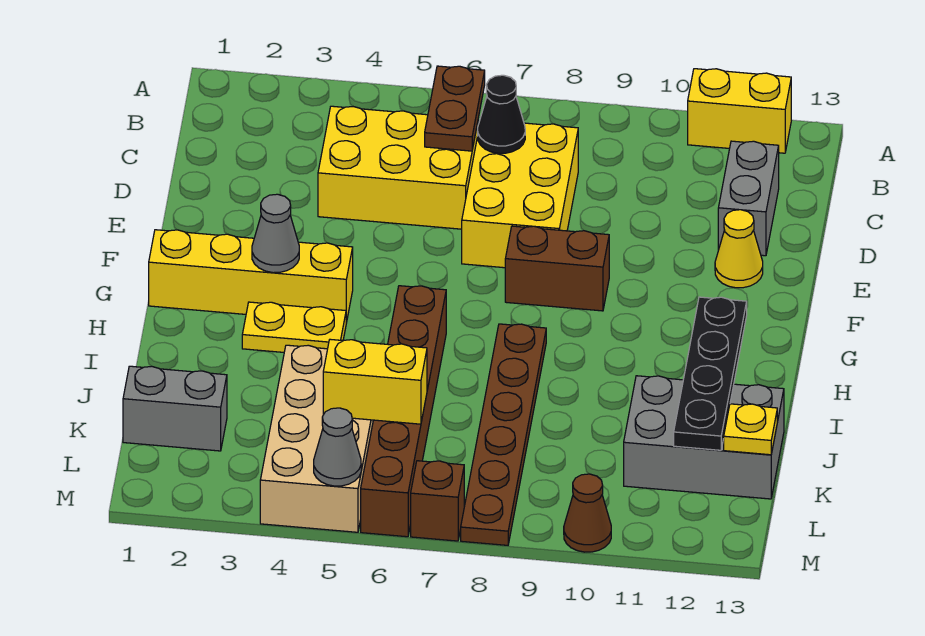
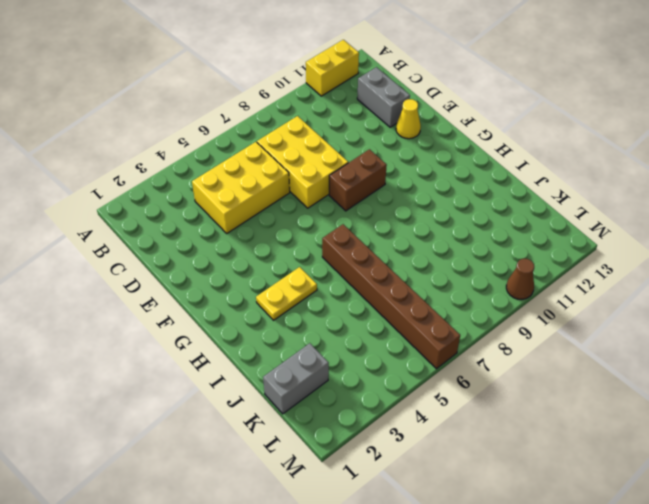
none -> yellow 1x4 brick [149,230,353,323]
none -> brown 1x6 plate [461,324,546,545]
none -> tan 2x4 brick [260,345,373,532]

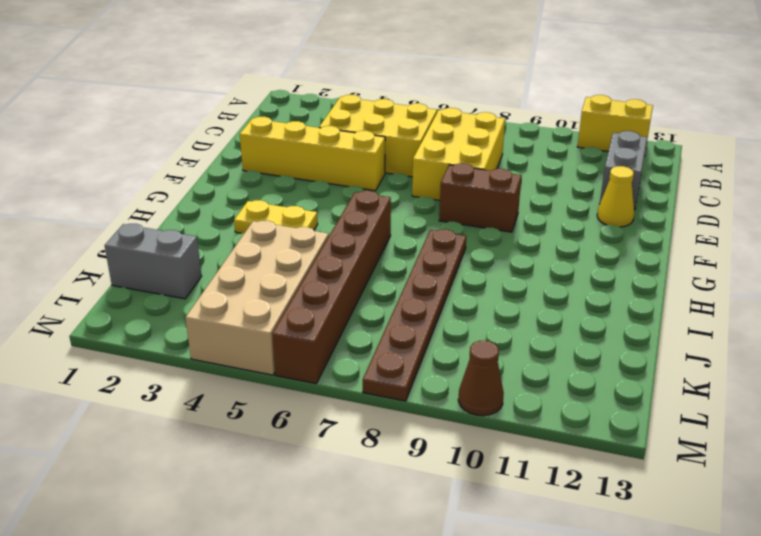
yellow 1x4 brick [240,117,385,191] -> yellow 1x4 brick moved to [149,230,353,323]
none -> grey 2x3 brick [624,376,784,499]
none -> brown 1x1 brick [411,461,464,541]
none -> brown 1x2 plate [425,66,485,151]

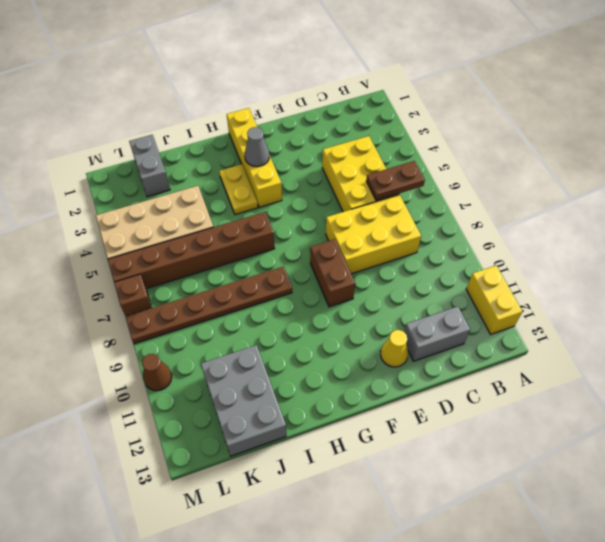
none -> black 1x1 cone [478,75,525,153]
none -> black 1x4 plate [674,297,747,450]
none -> yellow 1x2 brick [323,339,427,424]

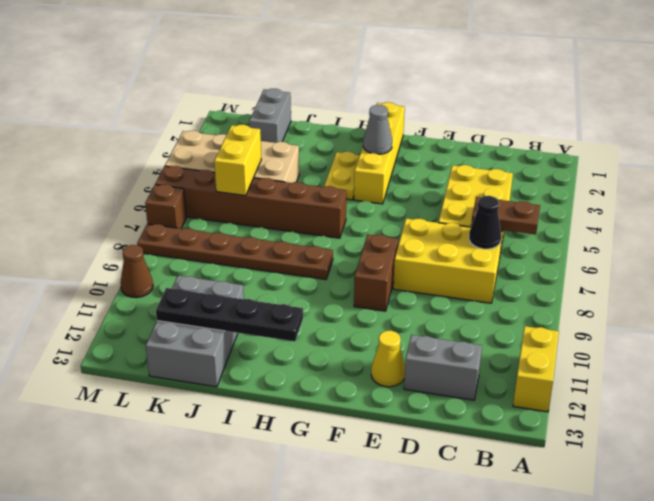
none -> yellow 1x1 plate [724,404,777,455]
none -> grey 1x1 cone [314,408,361,486]

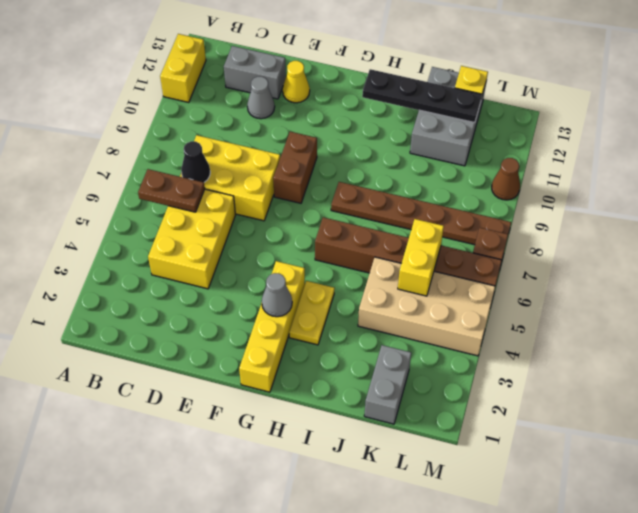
grey 1x1 cone [247,77,275,119] -> grey 1x1 cone moved to [314,408,361,486]

